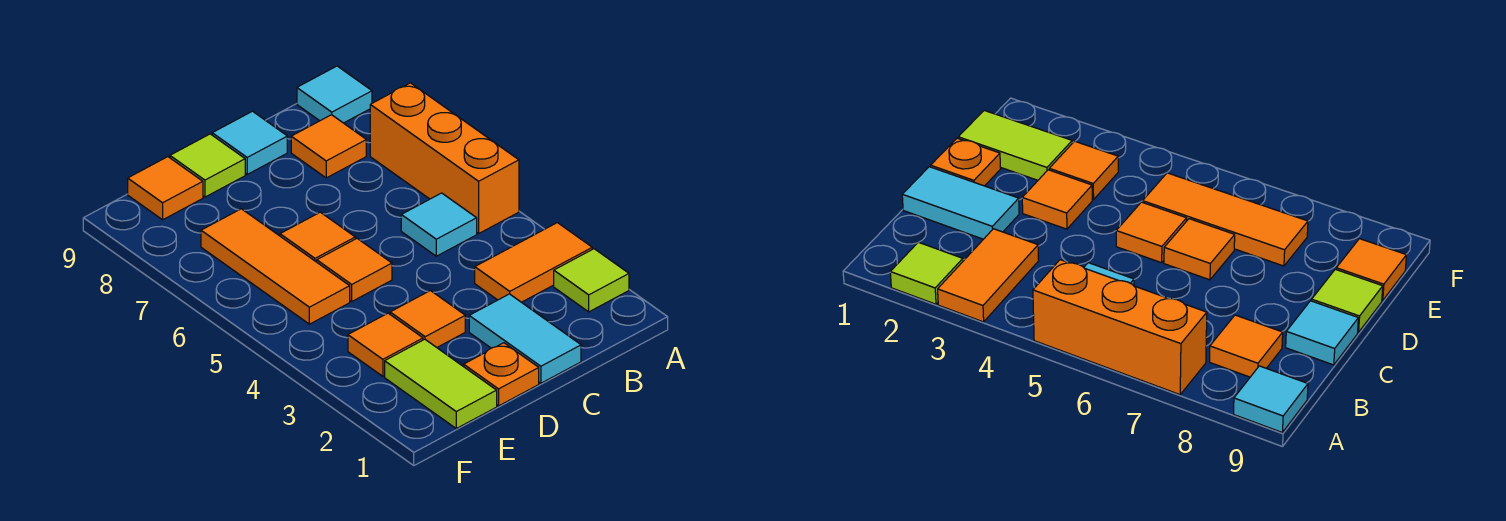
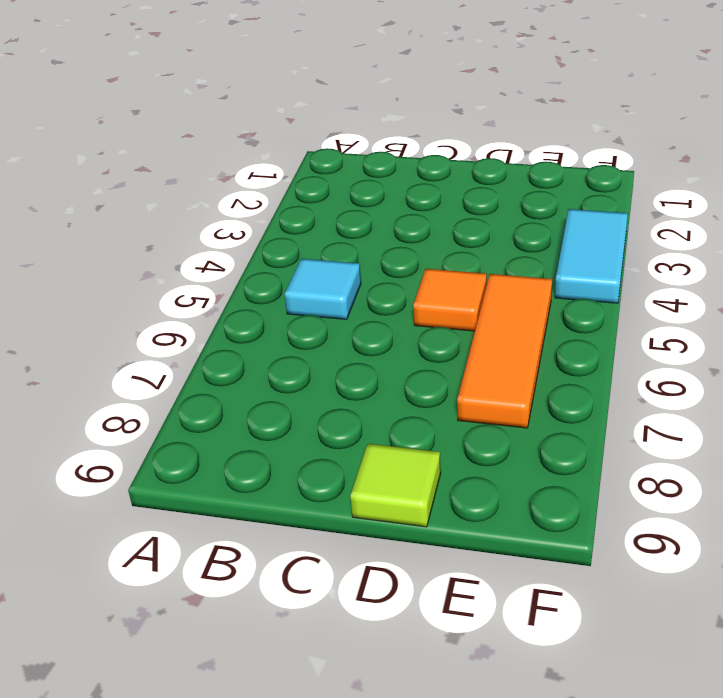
cyan 1x2 tile [555,209,628,303] -> cyan 1x2 tile moved to [469,294,581,383]
none -> lime 1x1 tile [554,249,629,312]
none -> orange 1x2 tile [475,223,592,302]
none -> orange 1x3 brick [370,83,519,233]

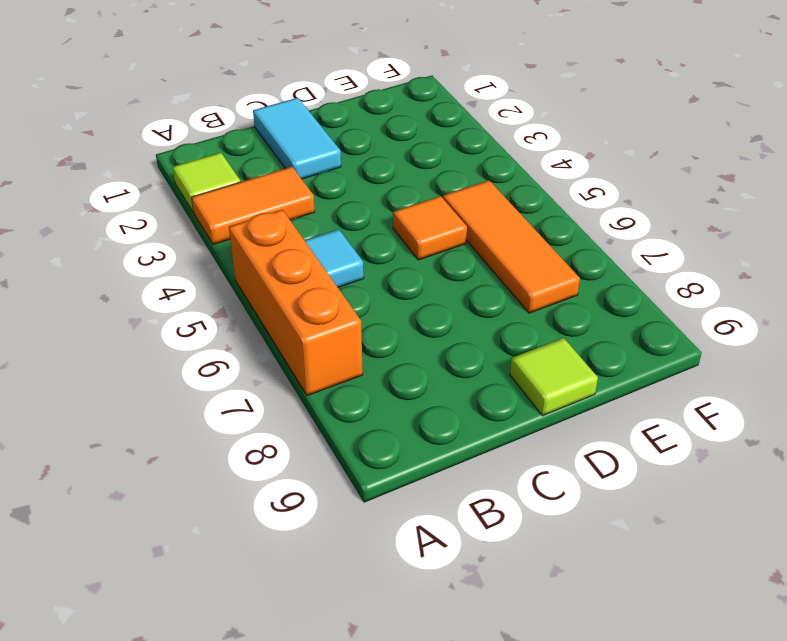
none -> cyan 1x1 tile [297,66,372,123]
none -> orange 1x1 tile [291,115,366,178]
none -> cyan 1x1 tile [212,111,287,174]

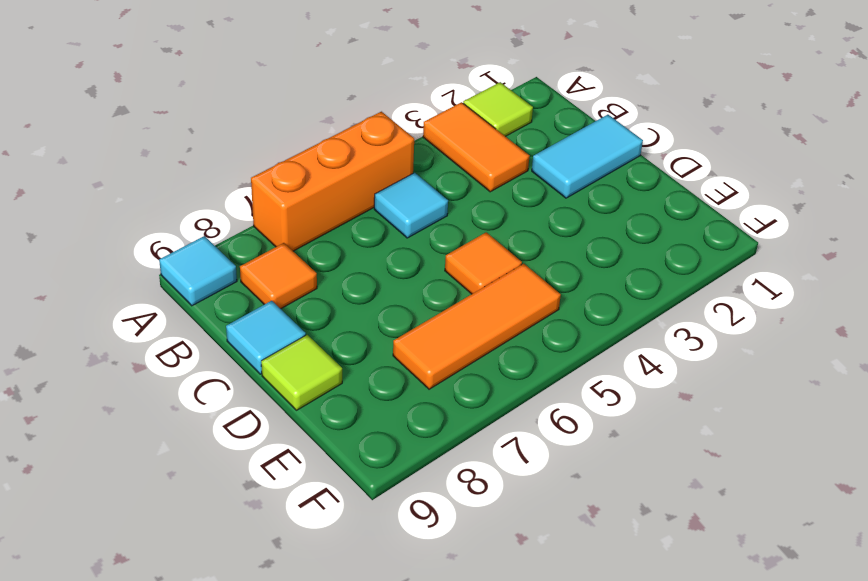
none -> orange 1x1 plate [464,343,539,406]
none -> orange 1x1 tile [390,291,465,347]
none -> orange 1x1 tile [280,212,355,262]

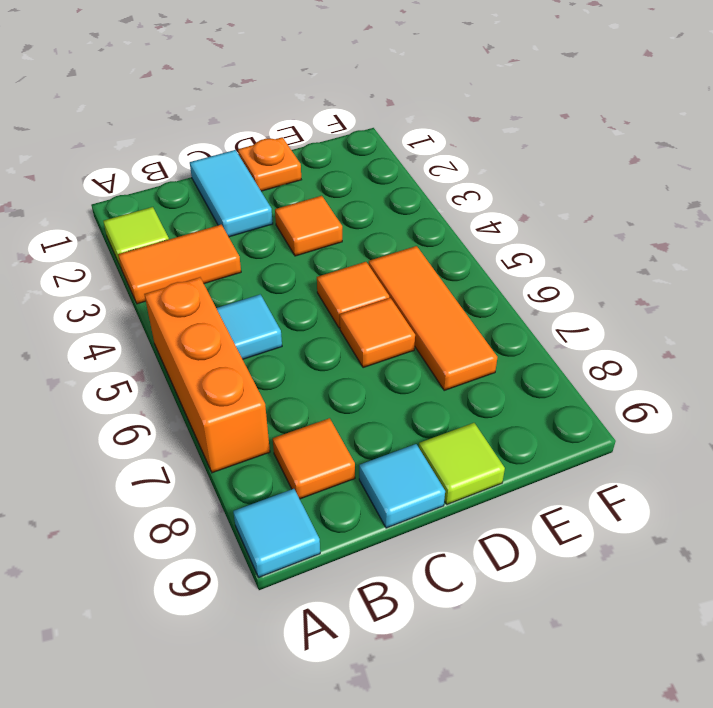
none -> lime 1x2 tile [385,339,497,428]
none -> orange 1x1 tile [348,313,423,376]
none -> orange 1x1 tile [128,157,203,220]

